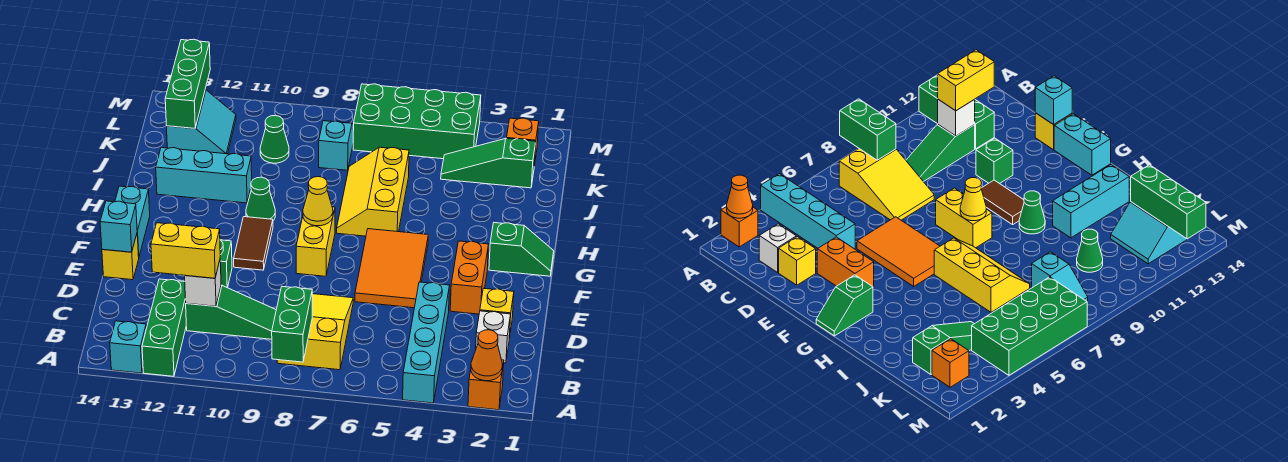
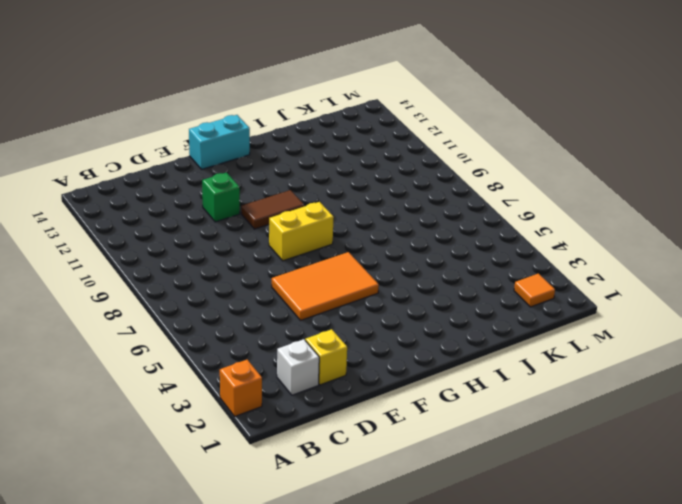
orange 1x1 tile [514,274,555,307] -> orange 1x1 brick [507,118,539,166]
none -> cyan 1x4 brick [403,282,450,403]
none -> green 1x3 brick [142,279,186,376]
none -> cyan 1x1 brick [110,321,146,373]
none -> yellow 2x3 slope [277,294,353,370]

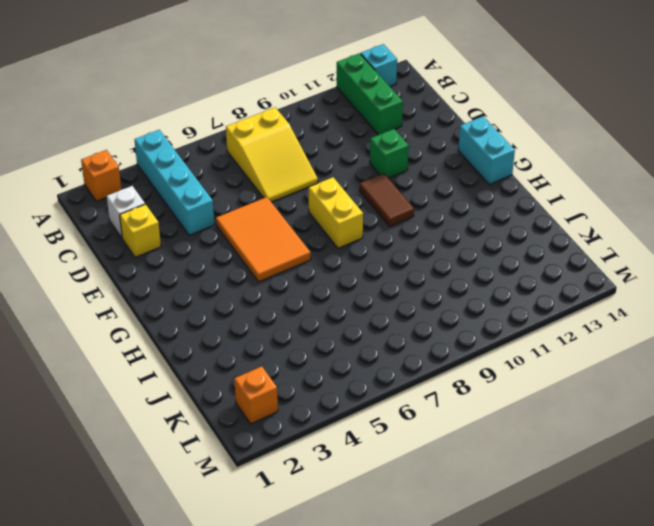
none -> green 1x3 slope [186,285,276,339]
none -> orange 1x2 brick [450,241,489,314]
none -> yellow 1x1 brick [102,234,139,280]
none -> green 1x2 slope [489,223,554,276]

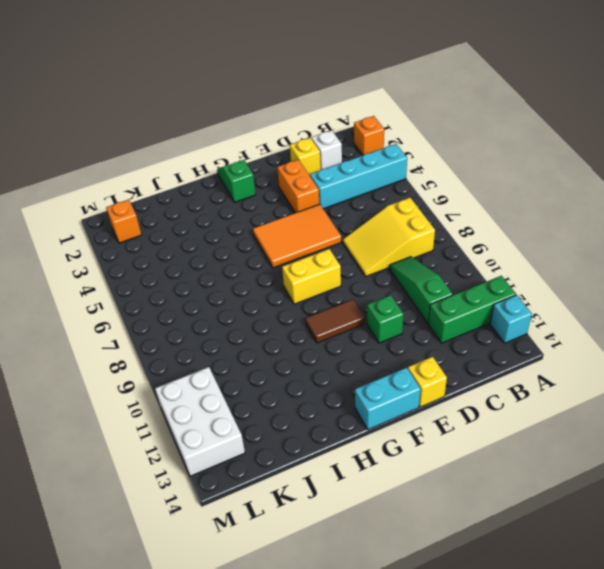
orange 1x2 brick [277,160,319,213] -> orange 1x2 brick turned to [450,241,489,314]
white 2x3 brick [155,367,245,476] -> cyan 2x2 slope [166,90,236,154]
none -> yellow 2x3 slope [337,147,409,236]
none -> green 1x1 cone [246,177,275,221]
none -> cyan 1x3 brick [156,148,252,203]
none -> green 1x3 slope [441,138,536,188]

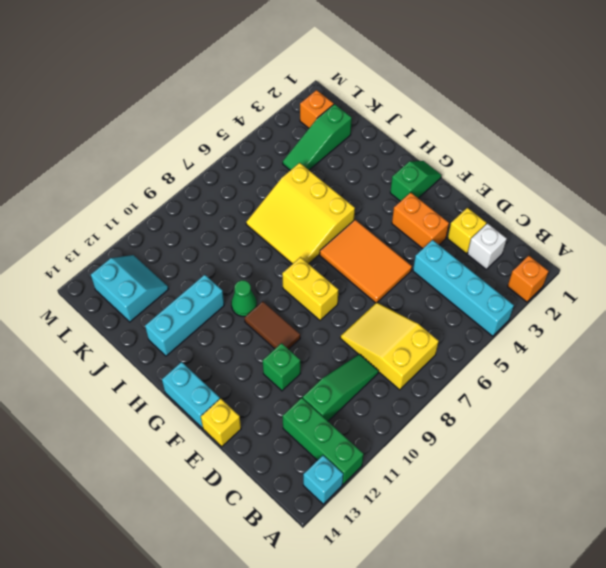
yellow 3x3 slope [246,163,355,264] -> yellow 2x3 slope [337,147,409,236]
none -> cyan 1x2 slope [319,121,354,170]
none -> green 1x1 cone [260,115,289,163]
none -> green 2x4 brick [353,84,481,159]
none -> orange 1x1 cone [471,330,502,381]

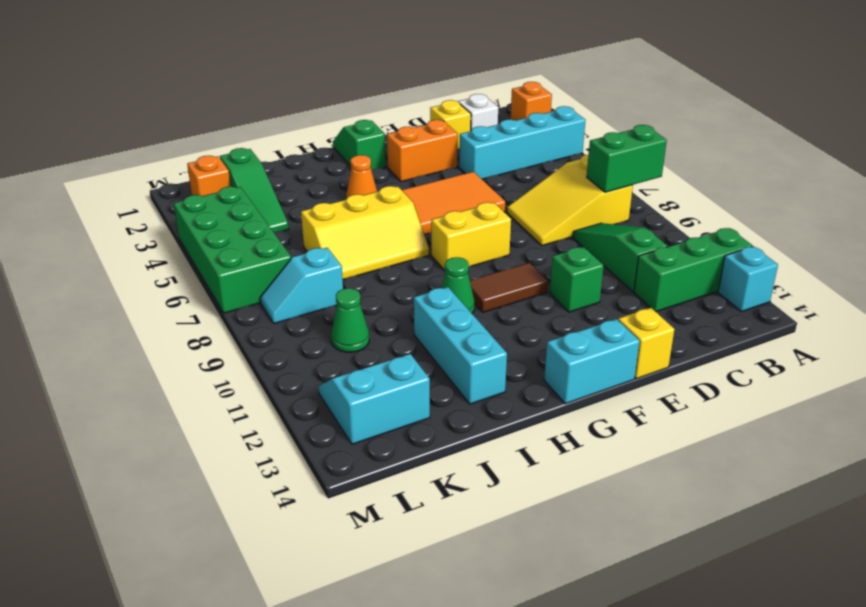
orange 1x1 cone [346,155,377,199] -> orange 1x1 cone moved to [471,330,502,381]
none -> white 1x1 brick [185,261,221,306]
none -> cyan 1x1 brick [100,201,137,252]
none -> yellow 1x1 cone [303,177,333,226]
none -> green 1x3 brick [165,39,210,128]

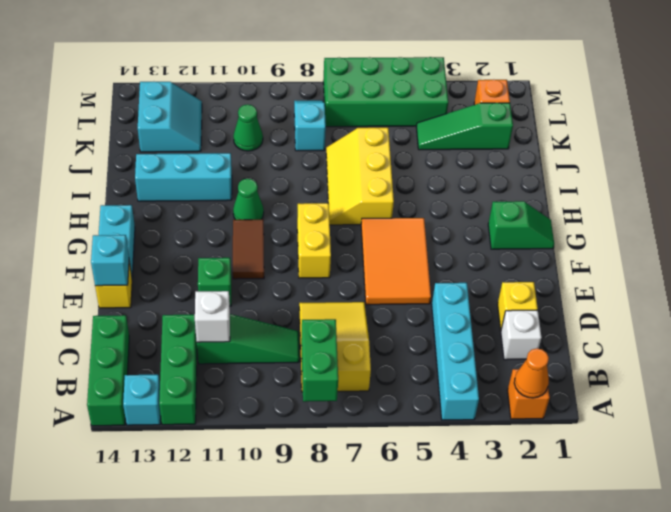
green 1x3 brick [87,315,129,426] -> green 1x3 brick moved to [165,39,210,128]
none -> orange 1x2 brick [450,241,489,314]
none -> yellow 1x1 cone [303,177,333,226]
none -> yellow 1x2 brick [151,223,220,278]

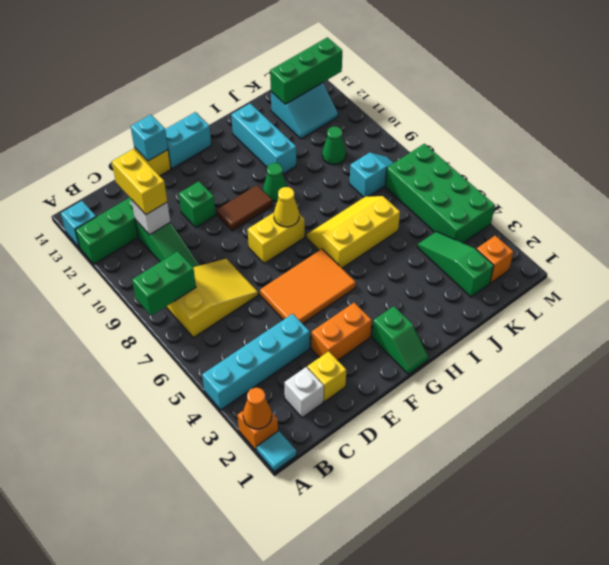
cyan 1x1 tile [257,431,297,471] -> none

